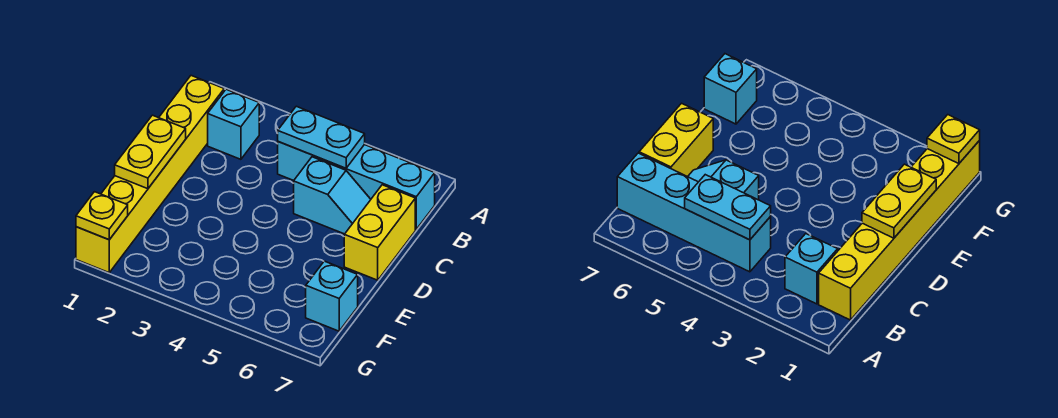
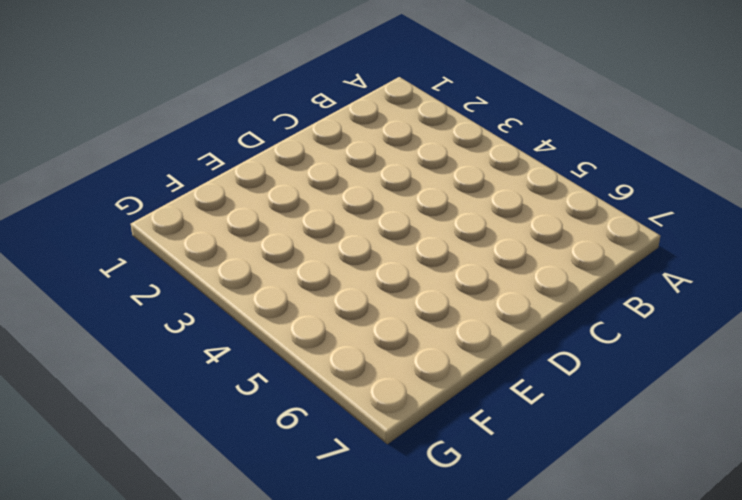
none -> yellow 1x6 brick [76,76,224,273]
none -> cyan 1x1 brick [208,89,259,159]

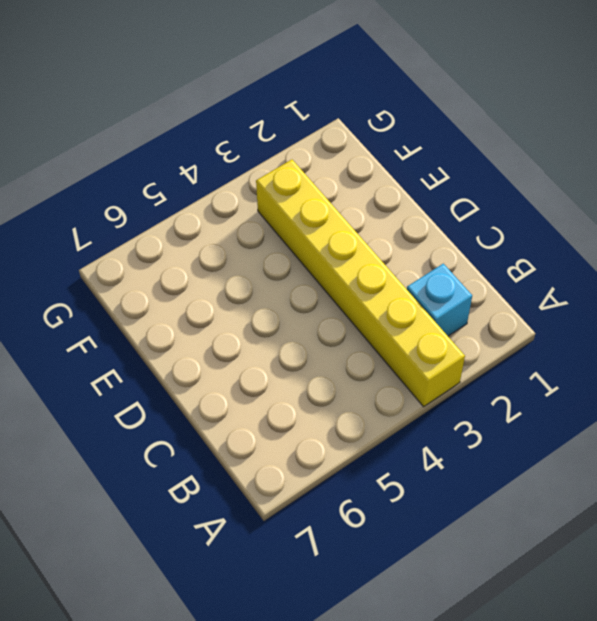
yellow 1x6 brick [256,160,465,407] -> yellow 1x6 brick moved to [76,76,224,273]
none -> cyan 1x4 brick [278,142,435,229]
none -> cyan 1x2 slope [294,157,371,234]

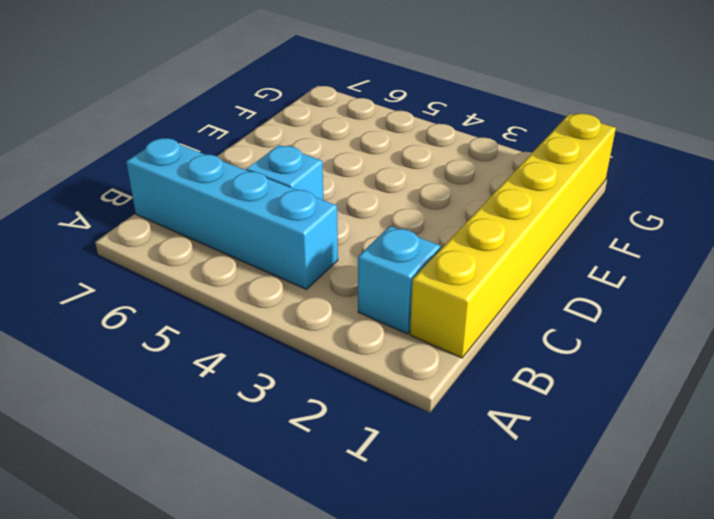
none -> yellow 1x2 brick [344,185,415,280]
none -> cyan 1x1 brick [306,261,358,331]

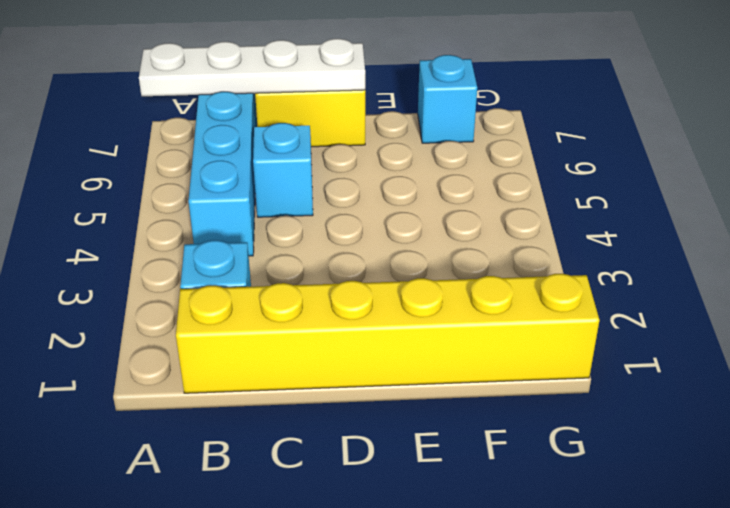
white 1x4 plate [139,39,365,96] -> none
none -> cyan 1x2 plate [278,106,365,168]
none -> yellow 1x2 plate [115,115,186,189]

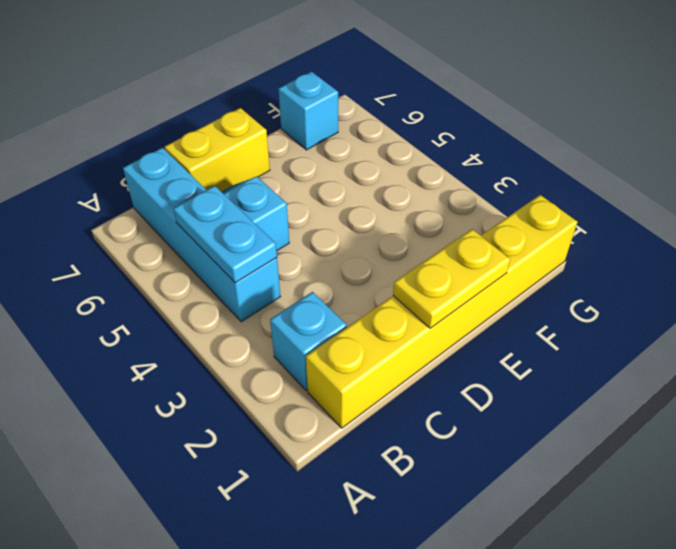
none -> yellow 1x1 plate [76,192,128,240]

